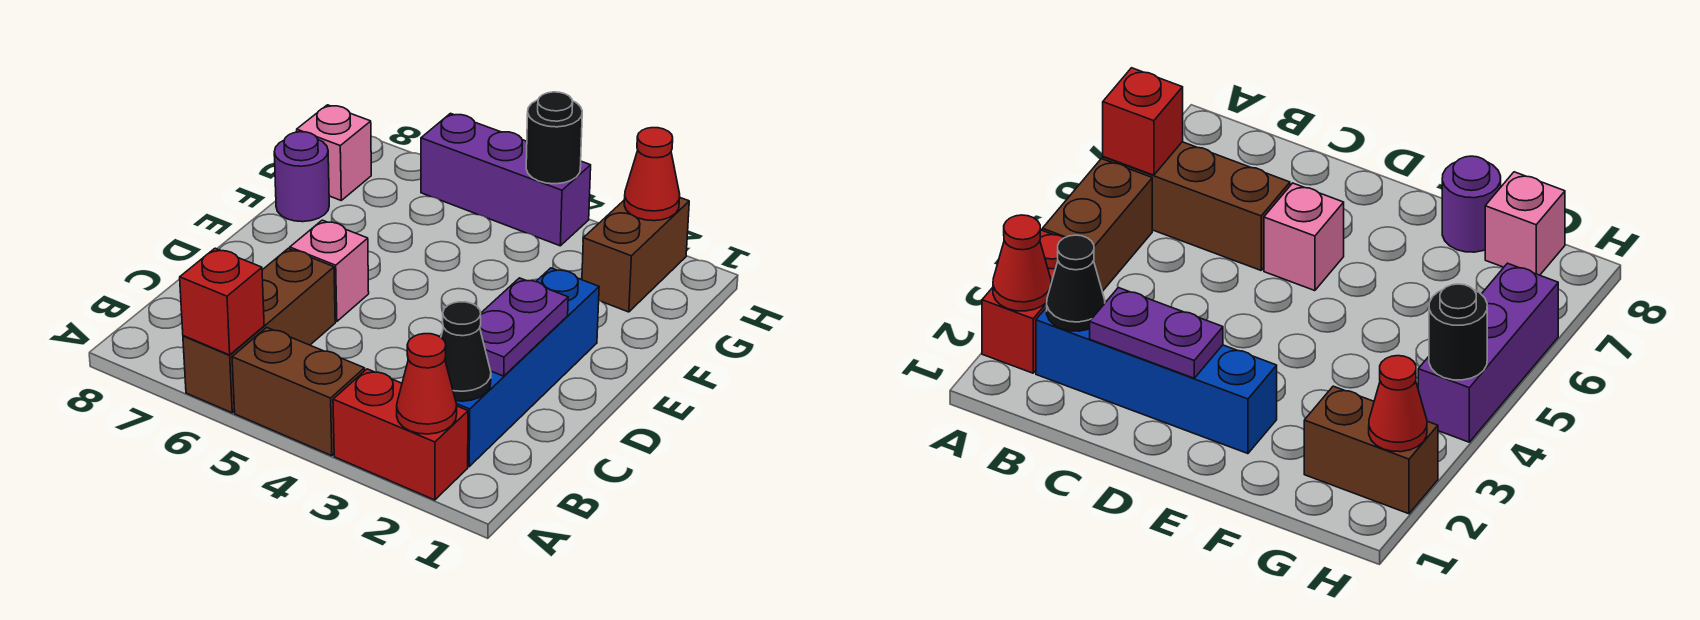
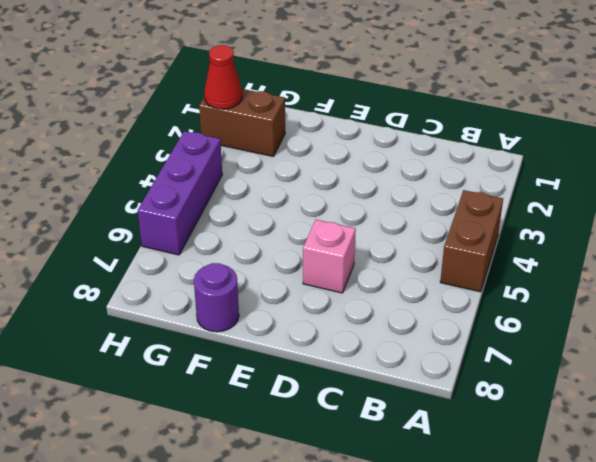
none -> red 1x2 brick [333,369,468,500]
none -> brown 1x3 brick [183,249,335,413]
none -> blue 1x4 brick [456,268,599,467]

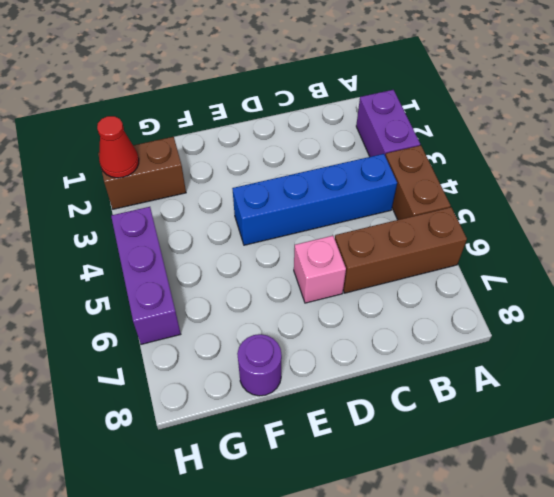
purple 1x2 brick [356,90,420,157] -> red 1x2 brick [333,369,468,500]
blue 1x4 brick [232,154,397,245] -> blue 1x4 brick moved to [456,268,599,467]
none -> pink 1x1 brick [297,105,371,200]
none -> red 1x1 cone [397,334,457,434]
none -> red 1x1 brick [180,248,264,355]

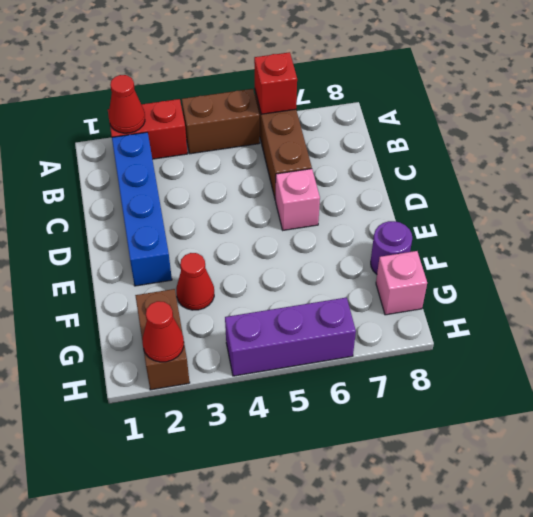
red 1x1 cone [176,253,214,310] -> none
none -> black 1x1 cone [441,302,491,401]
none -> purple 1x2 plate [480,278,568,376]
none -> black 1x1 round brick [526,92,582,184]

